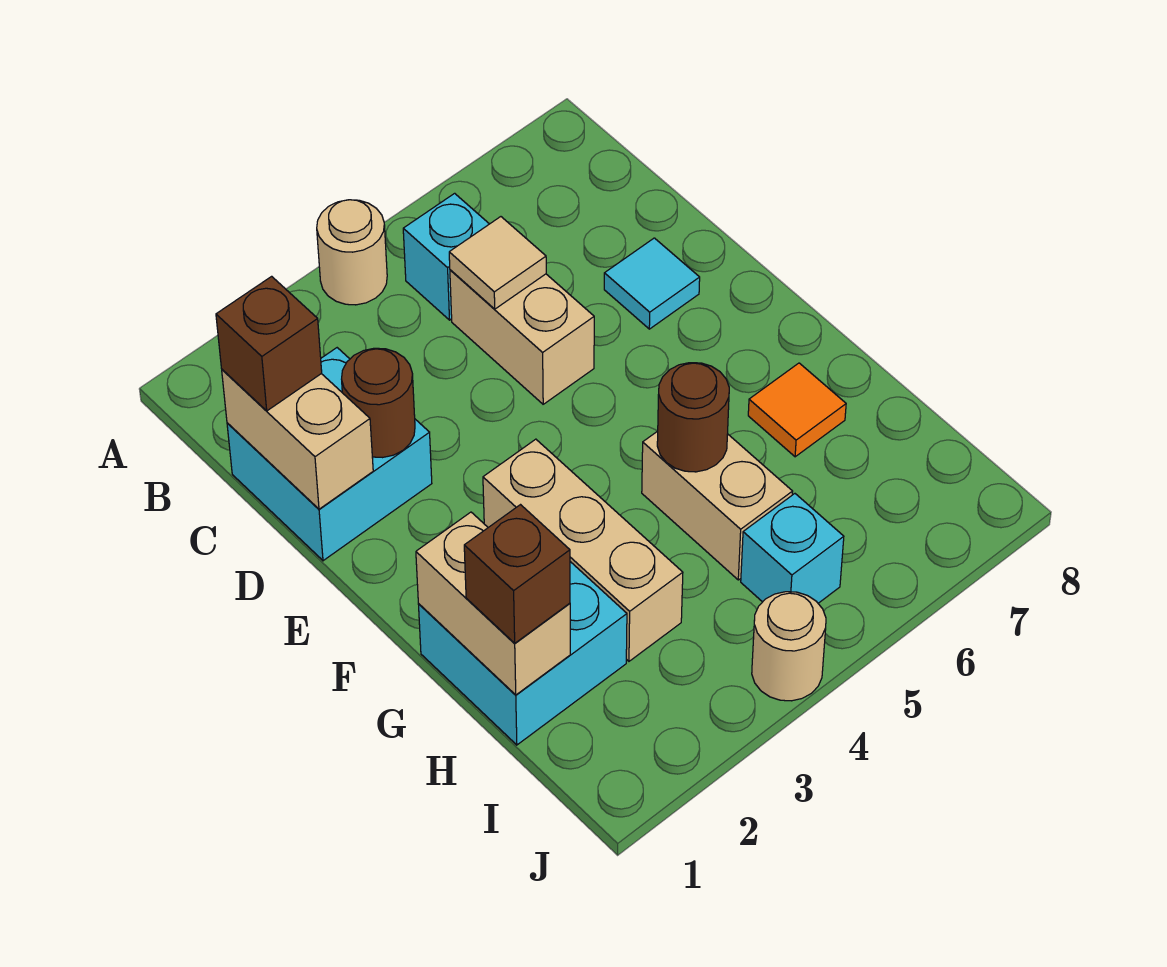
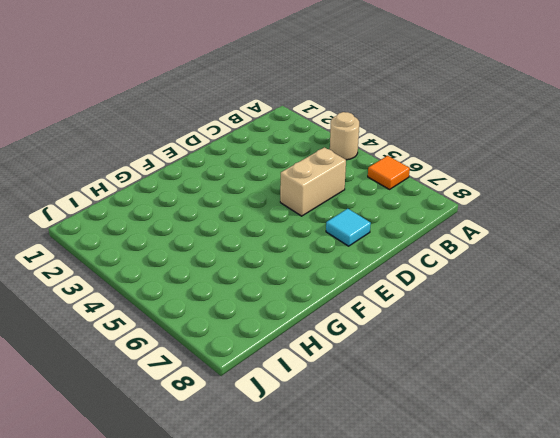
orange 1x1 tile [368,156,410,189] -> orange 1x1 tile moved to [748,363,846,457]
none -> cyan 1x1 brick [403,193,489,320]
none -> cyan 2x2 brick [227,348,432,561]
none -> tan 1x3 brick [483,439,683,661]

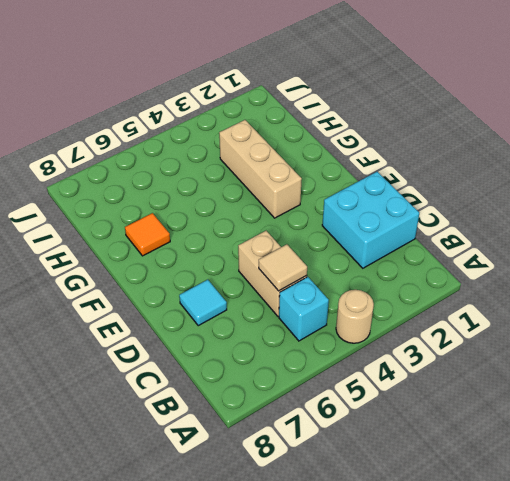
none -> cyan 2x2 brick [418,562,627,745]
none -> tan 1x2 brick [642,431,793,580]
none -> cyan 1x1 brick [741,494,844,603]

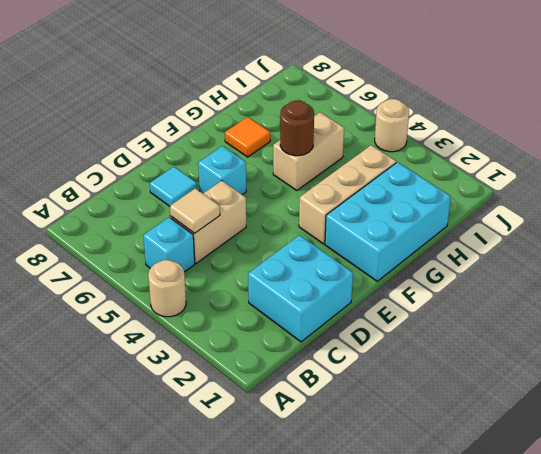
cyan 1x1 brick [198,146,246,195] -> cyan 1x1 brick moved to [741,494,844,603]
cyan 2x3 brick [325,162,451,281] -> cyan 2x2 brick [418,562,627,745]
none -> tan 1x2 brick [222,370,373,509]
none -> brown 1x1 round brick [342,348,415,458]
none -> tan 1x2 brick [416,512,570,695]

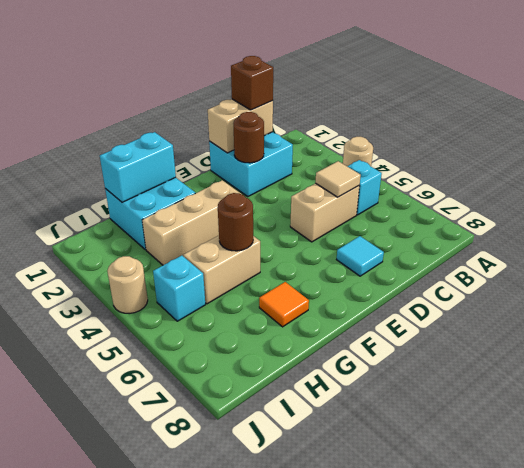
cyan 1x2 brick [100,132,176,202] -> tan 1x2 brick [416,512,570,695]
none -> brown 1x1 brick [464,505,570,643]

